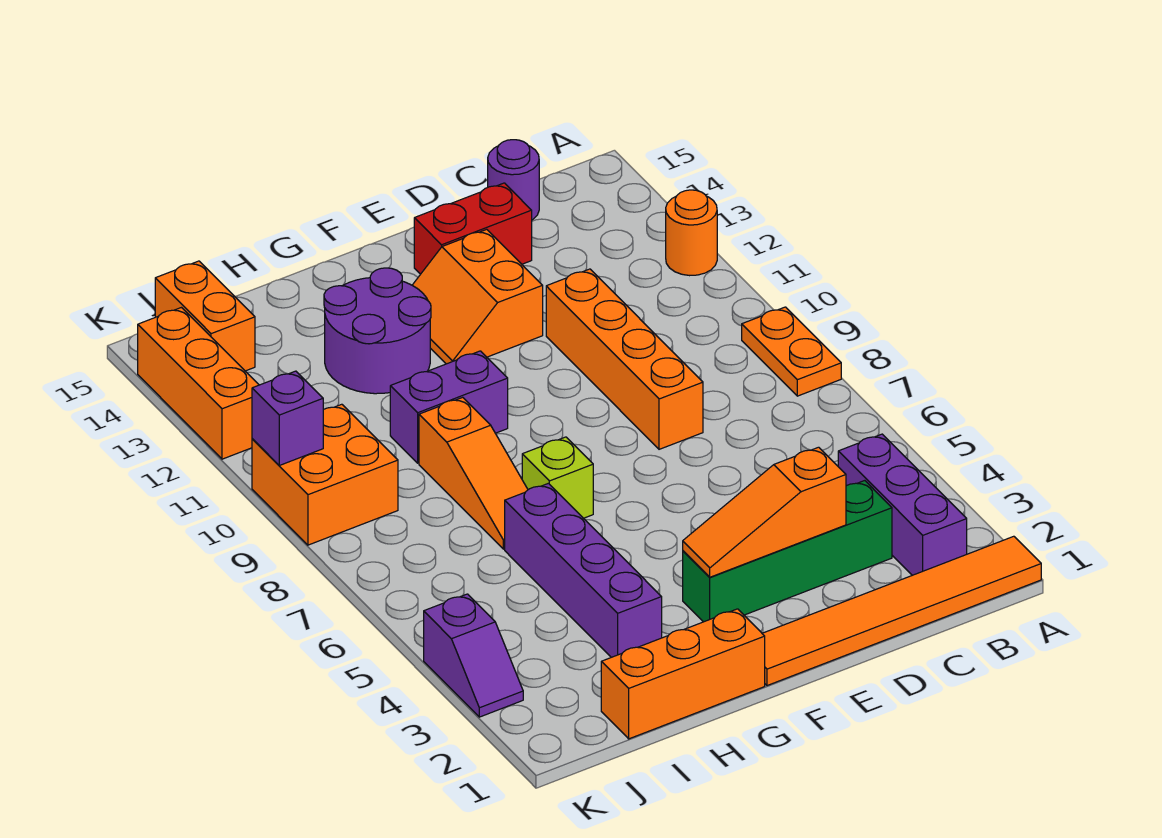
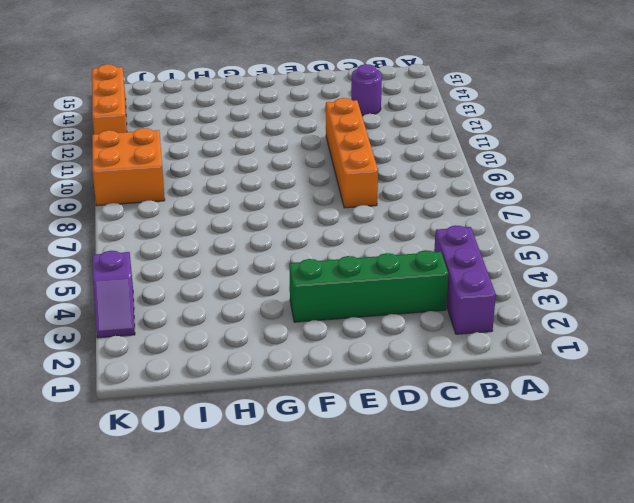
purple 1x1 round brick [351,64,382,116] -> purple 1x1 round brick moved to [488,140,539,220]
none -> orange 1x6 tile [762,536,1041,686]
none -> orange 1x2 plate [742,307,841,396]
none -> orange 1x1 round brick [666,190,717,276]

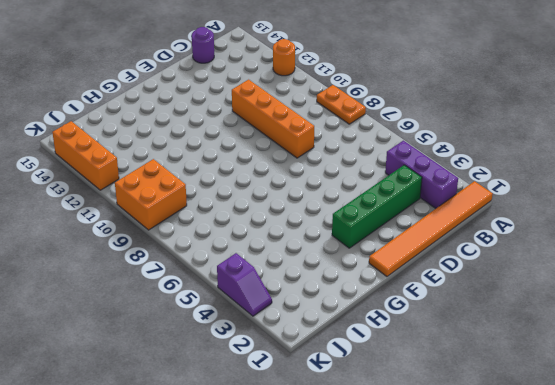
none -> red 1x2 brick [414,183,532,274]
none -> orange 2x2 slope [412,229,543,364]
none -> orange 1x3 brick [601,609,765,739]

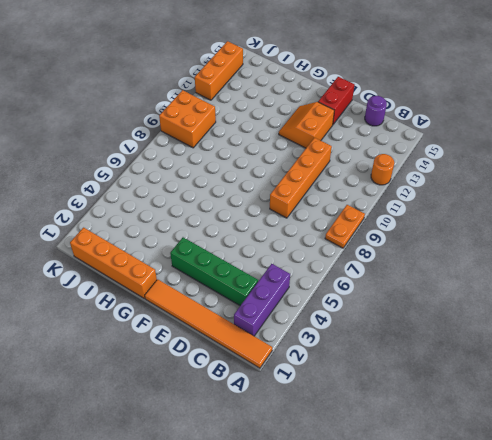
red 1x2 brick [318,77,354,124] -> red 1x2 brick turned to [414,183,532,274]
orange 1x4 brick [70,228,157,298] -> orange 1x3 brick [601,609,765,739]
none -> lime 1x1 brick [522,437,593,518]
none -> purple 1x2 brick [390,351,508,463]
none -> purple 2x2 round brick [324,268,431,394]

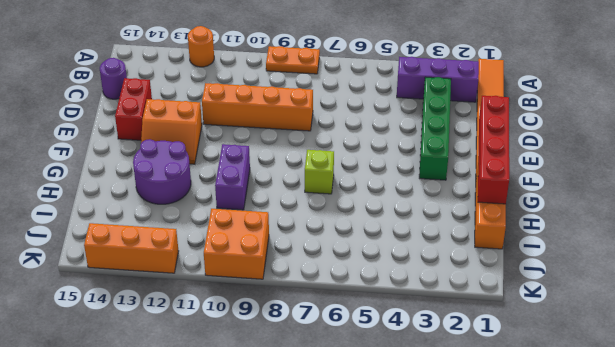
red 1x4 brick [478,96,509,204] -> none
none -> purple 1x4 brick [505,483,662,657]
none -> orange 1x3 slope [419,397,528,549]
none -> orange 1x2 brick [155,261,255,371]

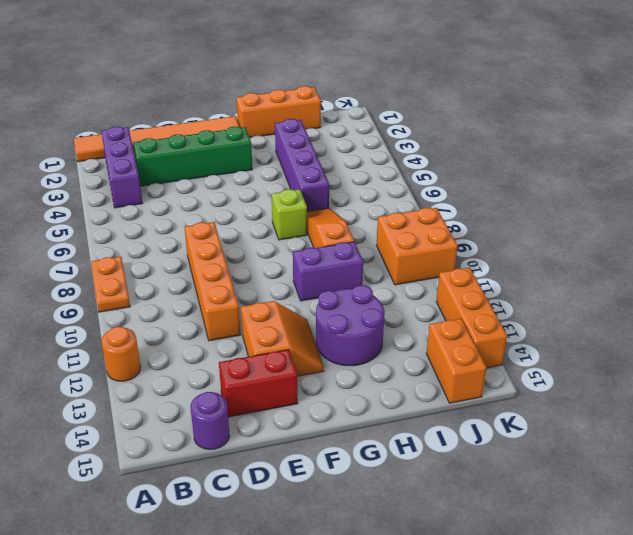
none -> purple 1x2 slope [424,594,523,717]
none -> orange 1x3 slope [683,447,846,577]
none -> purple 1x1 brick [252,371,323,465]

